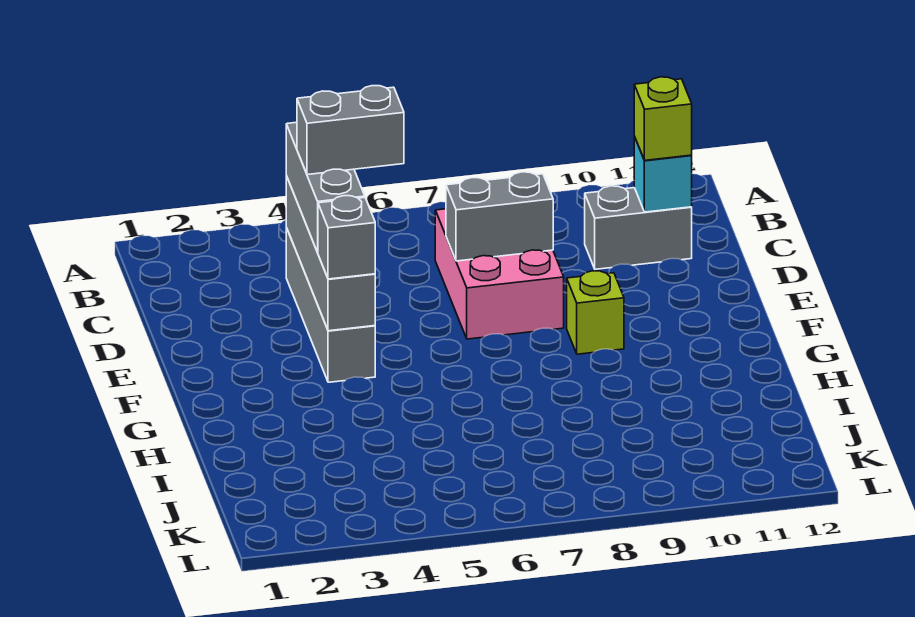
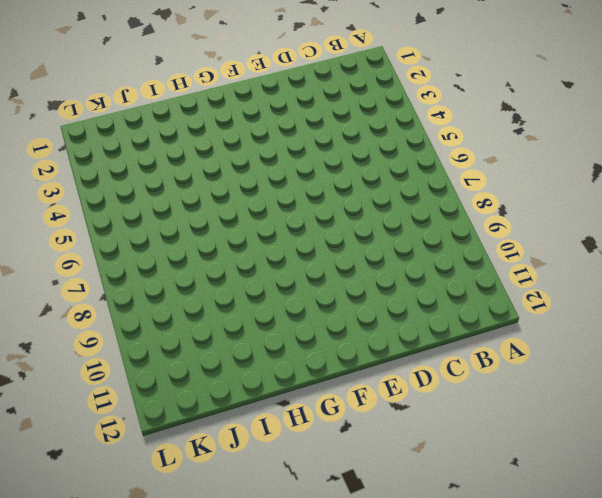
none -> grey 1x4 brick [286,228,375,382]
none -> pink 2x3 brick [435,209,564,339]

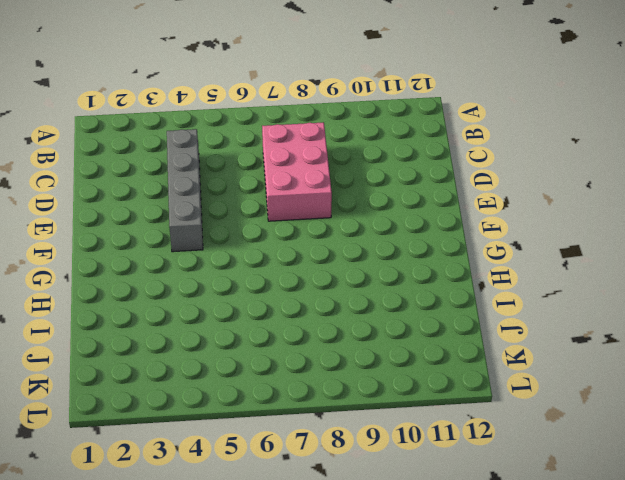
none -> grey 1x2 brick [585,186,692,269]
none -> lime 1x1 brick [567,271,624,354]

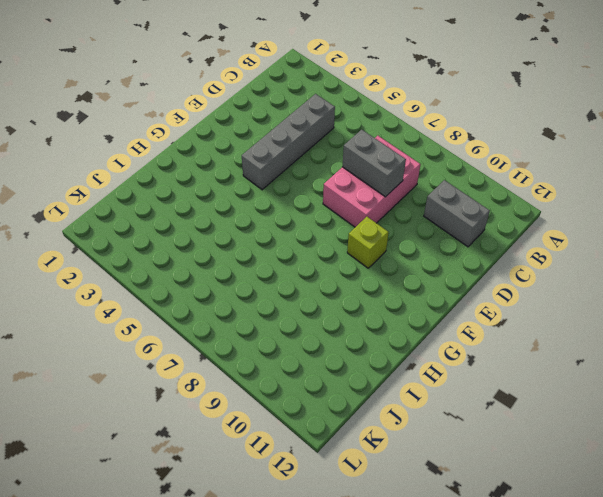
none -> grey 1x4 brick [286,176,375,331]
none -> cyan 1x1 brick [634,137,692,212]

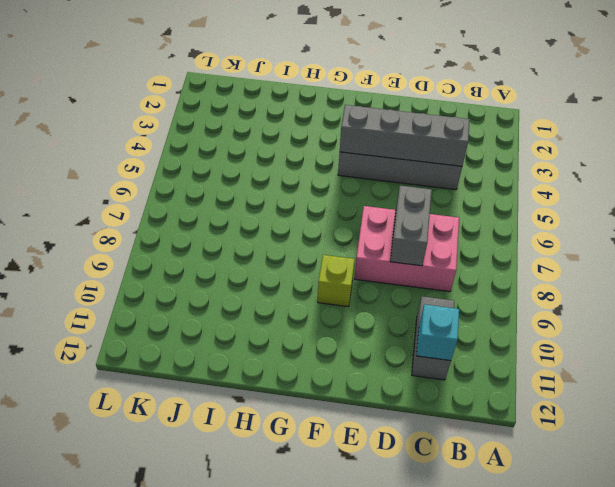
none -> grey 1x3 brick [286,122,365,252]
none -> lime 1x1 brick [634,77,692,160]

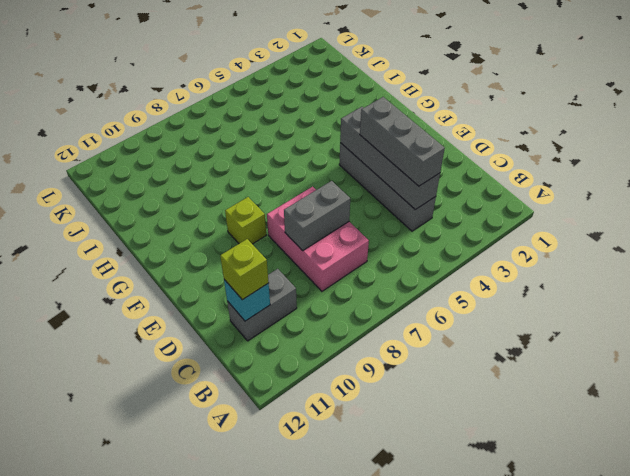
none -> grey 1x1 brick [318,196,375,279]
none -> grey 1x2 brick [297,86,404,175]

